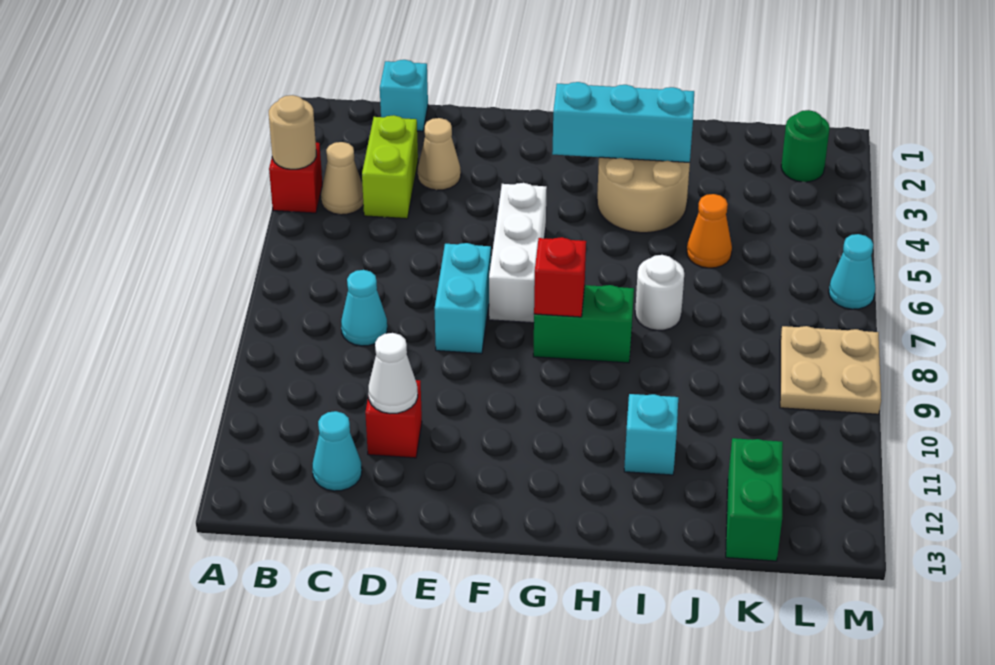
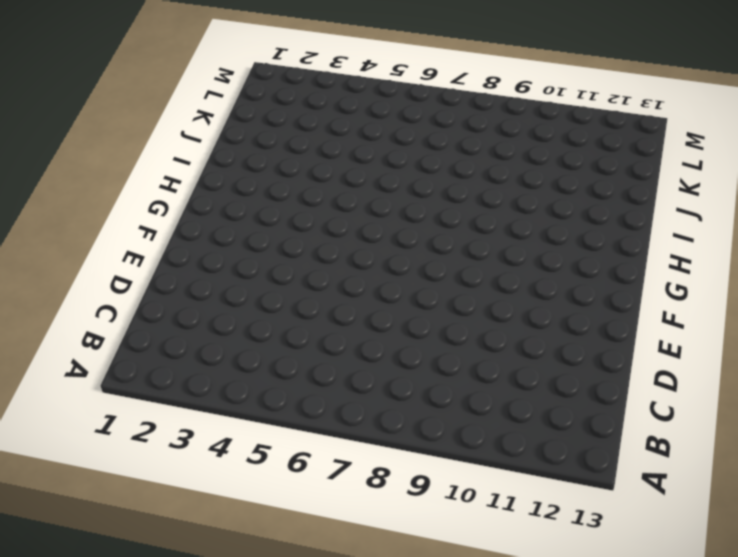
none -> red 1x1 brick [269,143,322,213]
none -> tan 1x1 cone [321,142,363,215]
none -> cyan 1x1 brick [380,60,428,131]

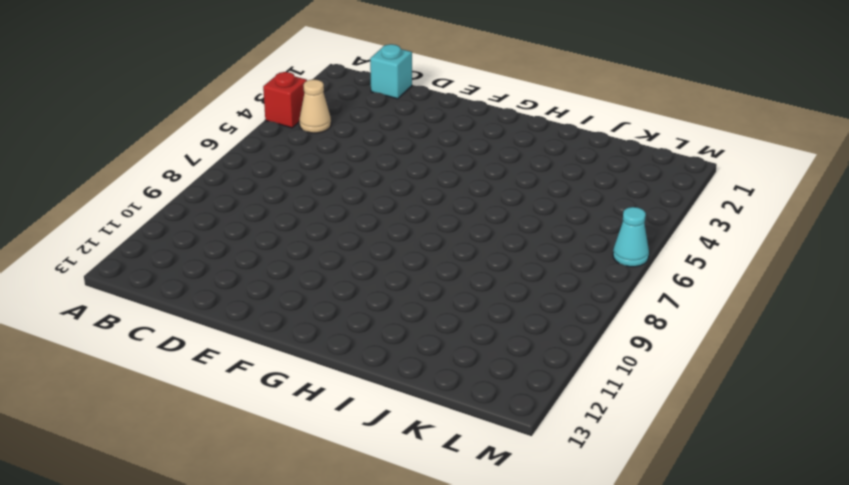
none -> lime 1x2 brick [362,115,418,219]
none -> cyan 1x1 cone [341,270,387,346]
none -> cyan 1x1 cone [312,411,362,491]

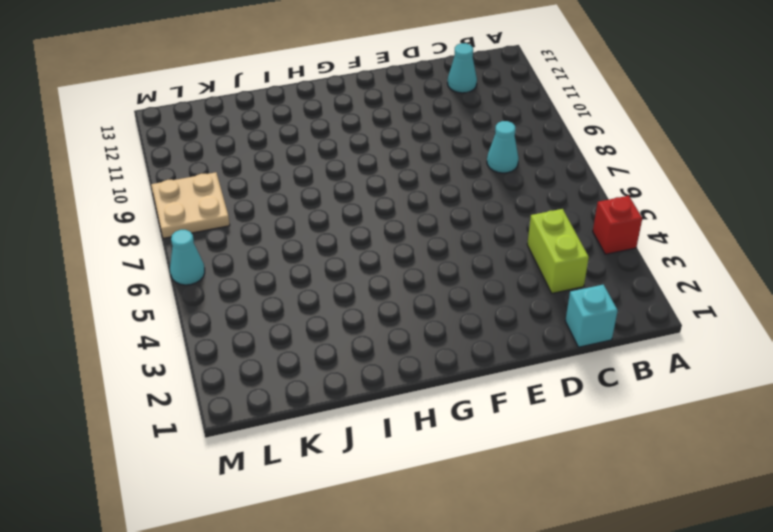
none -> tan 1x1 cone [321,142,363,215]
none -> tan 1x1 cone [418,118,461,190]
none -> red 1x1 brick [365,380,422,458]

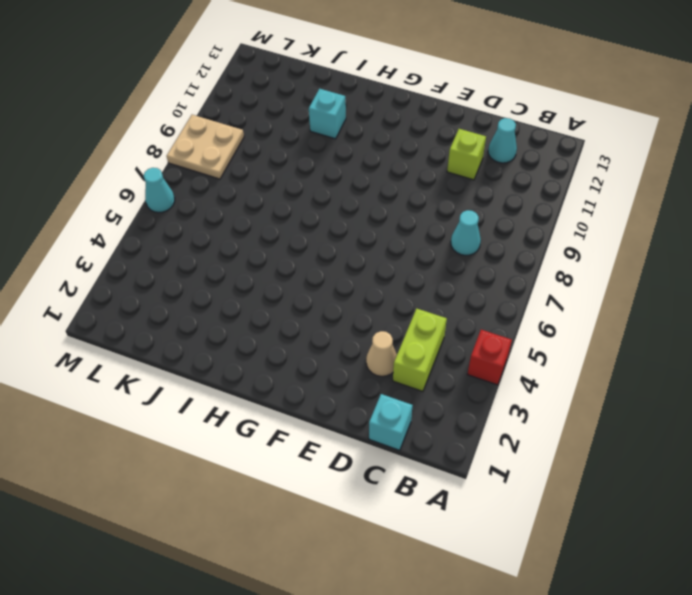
lime 1x1 brick [447,129,486,180] -> red 1x1 brick [365,380,422,458]
none -> tan 1x1 cone [321,142,363,215]
none -> cyan 1x2 brick [435,243,491,354]
none -> white 1x3 brick [489,183,547,323]

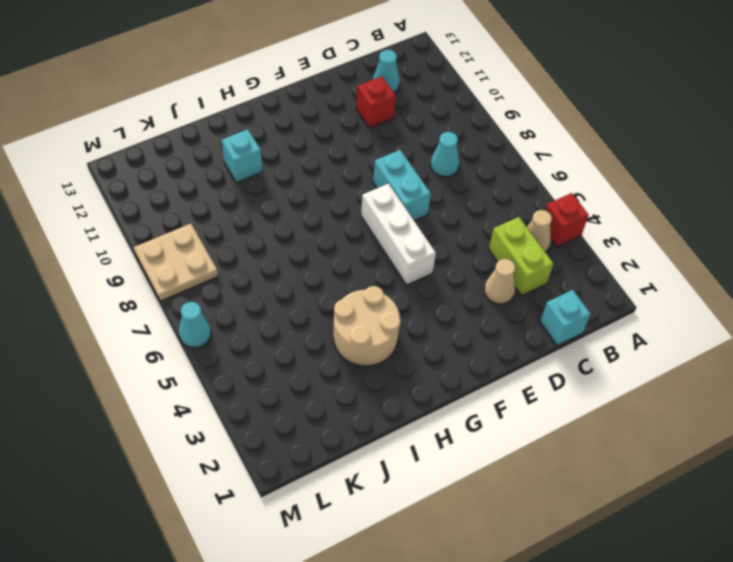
none -> green 1x2 brick [533,285,634,363]
none -> white 1x1 round brick [635,255,684,330]
none -> orange 1x1 cone [687,194,732,268]

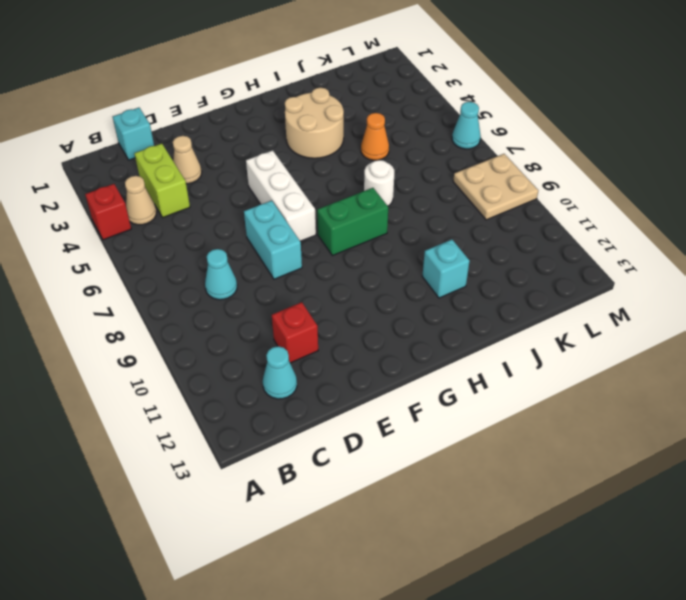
none -> green 1x2 brick [726,438,783,561]
none -> green 1x1 round brick [781,110,830,182]
none -> tan 1x1 round brick [269,95,316,169]

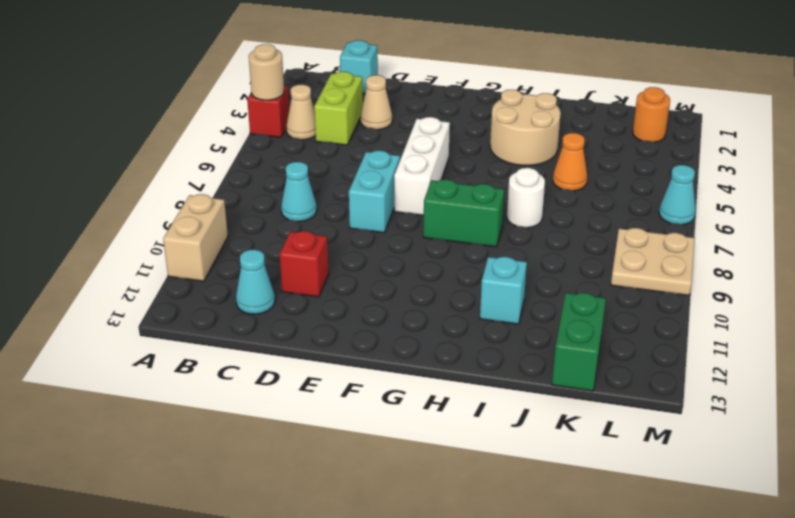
tan 1x2 brick [163,194,228,281] -> none
orange 1x1 round brick [633,87,670,142] -> green 1x1 round brick [781,110,830,182]
none -> white 1x1 cone [368,333,418,414]
none -> cyan 1x3 brick [552,82,694,162]
none -> red 1x1 brick [534,237,586,317]

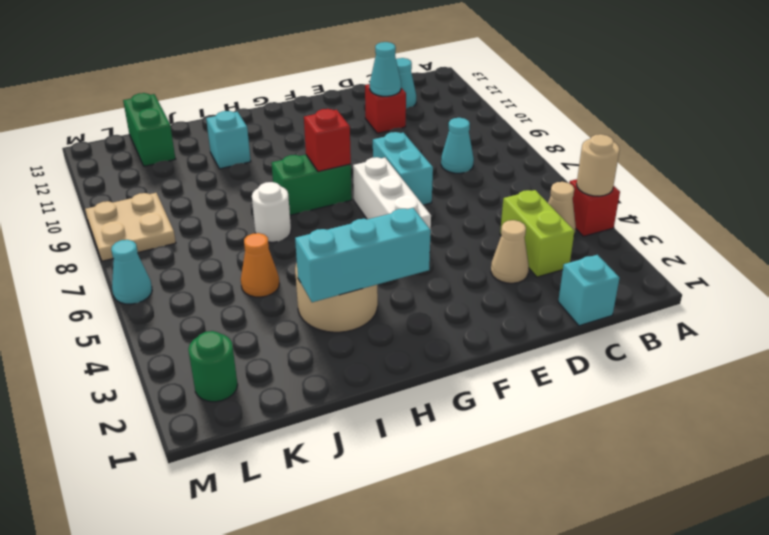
cyan 1x1 cone [370,42,401,96] -> white 1x1 cone [368,333,418,414]

